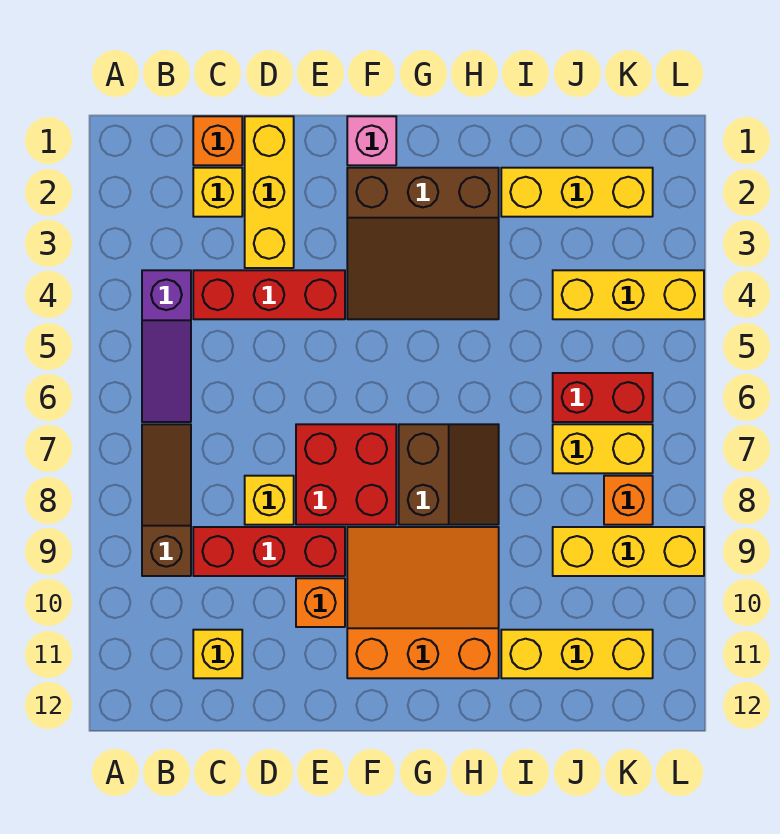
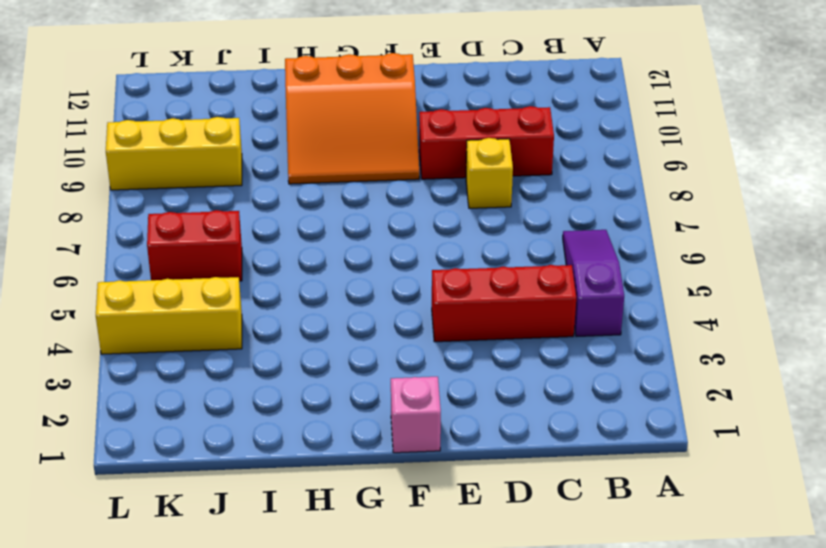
none -> brown 1x3 slope [142,424,191,576]
none -> orange 1x1 brick [193,116,242,165]
none -> yellow 1x1 brick [193,168,242,217]

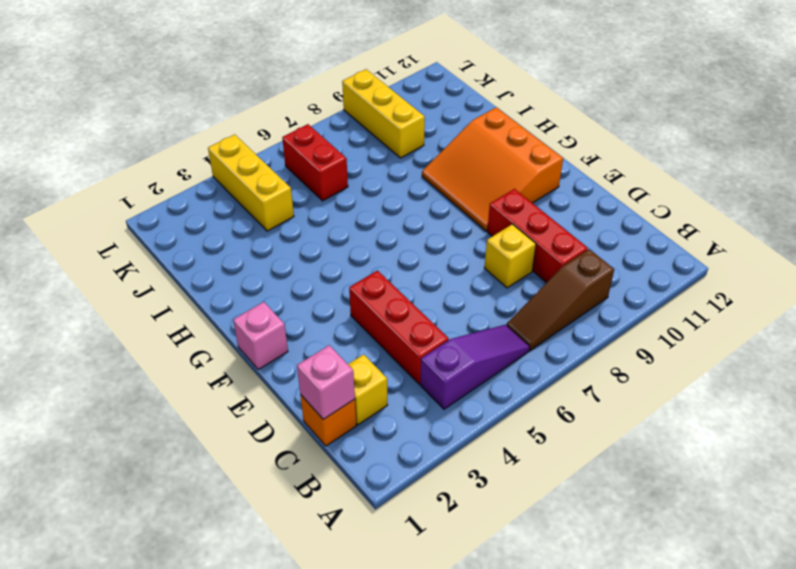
pink 1x1 brick [297,345,355,419] -> none
none -> yellow 1x1 brick [193,630,242,678]
none -> yellow 1x3 brick [245,116,294,268]
none -> red 2x2 brick [296,424,396,525]

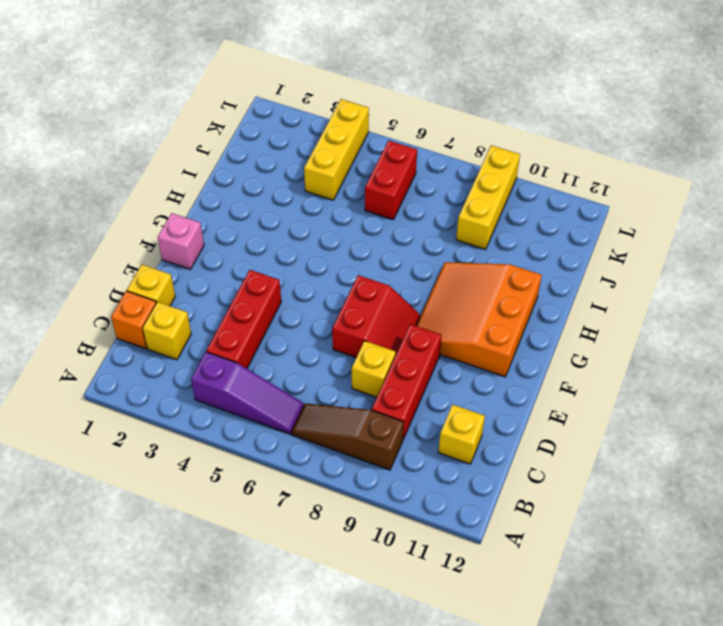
yellow 1x1 brick [127,265,175,306] -> yellow 1x3 brick [245,116,294,268]
red 2x2 slope [332,275,420,357] -> red 2x2 brick [296,424,396,525]
none -> orange 1x1 brick [296,578,345,627]
none -> brown 3x3 slope [347,168,499,319]
none -> brown 2x2 slope [399,424,499,525]

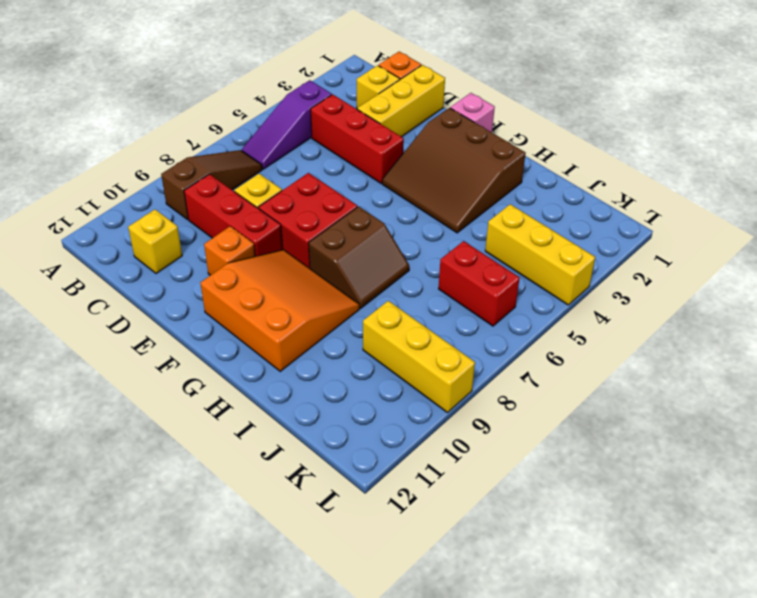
none -> yellow 1x3 brick [501,168,653,217]
none -> yellow 1x3 brick [501,630,653,678]
none -> yellow 1x2 brick [553,424,653,473]

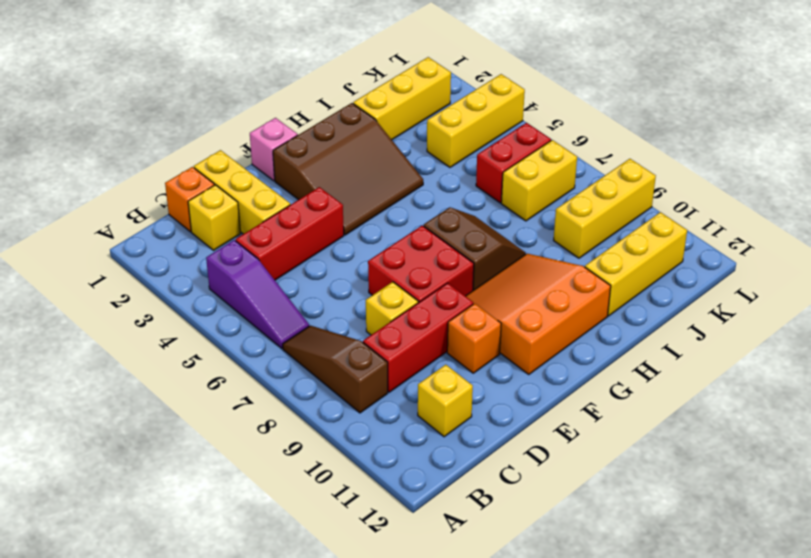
none -> orange 1x1 brick [604,476,653,525]

